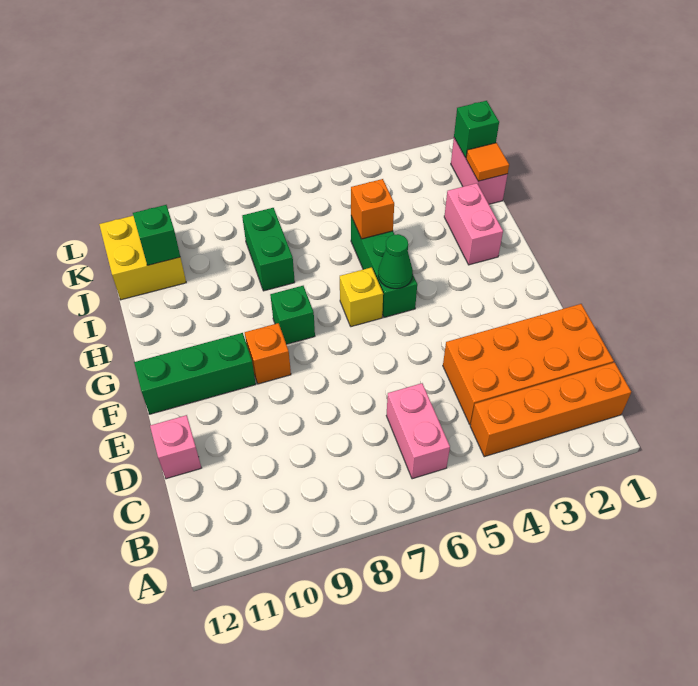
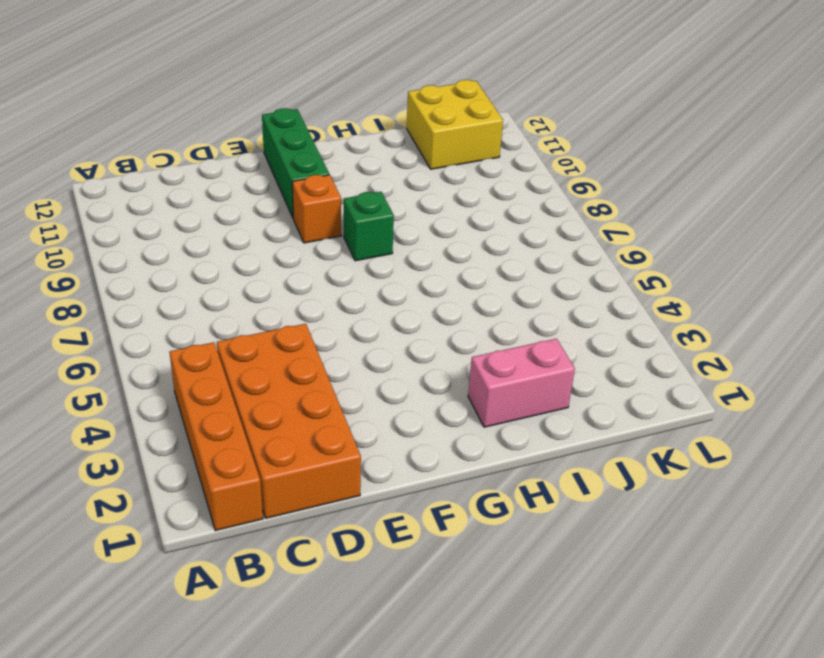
none -> pink 1x2 brick [386,383,450,479]
none -> pink 1x1 brick [150,415,201,479]
none -> green 1x3 brick [351,216,417,317]

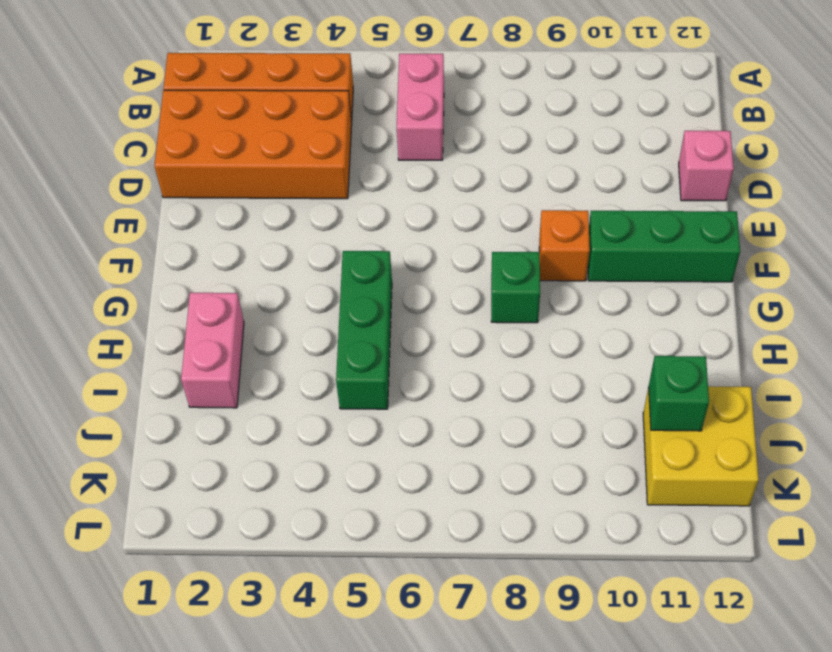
none -> yellow 1x1 brick [340,267,383,327]
none -> green 1x2 brick [242,208,295,291]
none -> pink 1x2 brick [451,138,508,204]

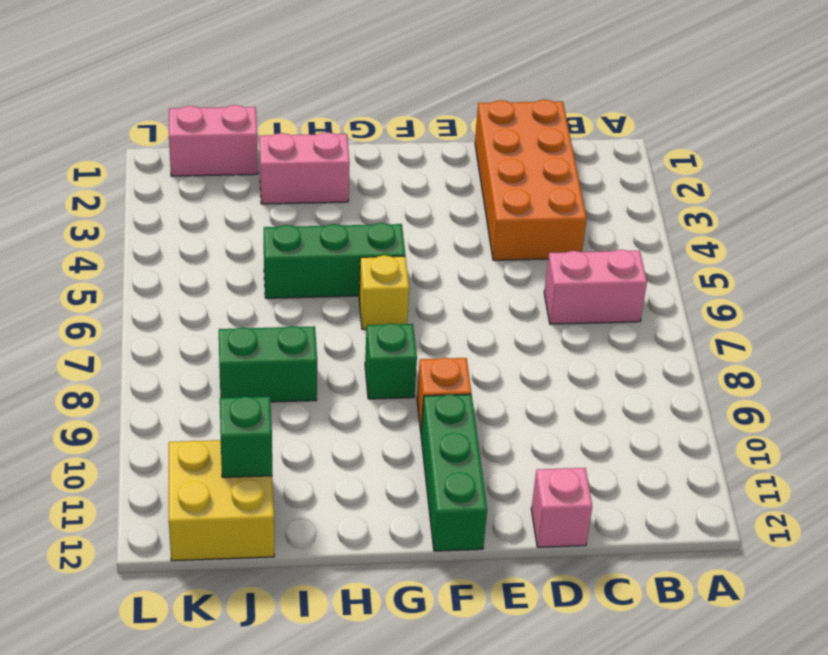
none -> orange 1x4 brick [470,362,631,457]
none -> green 1x1 cone [378,234,413,289]
none -> orange 1x1 brick [351,179,394,239]

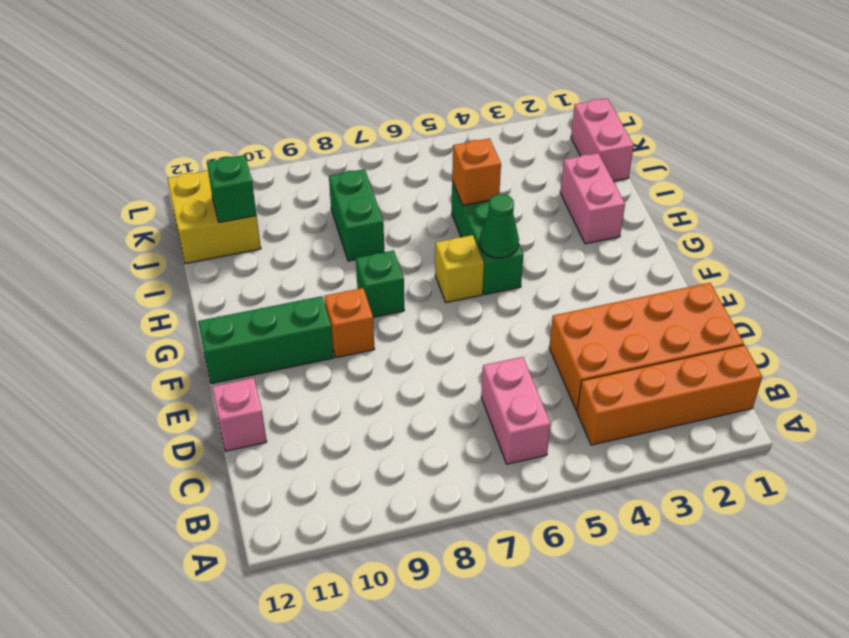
none -> orange 1x1 tile [466,143,509,181]
none -> green 1x1 brick [454,101,499,158]

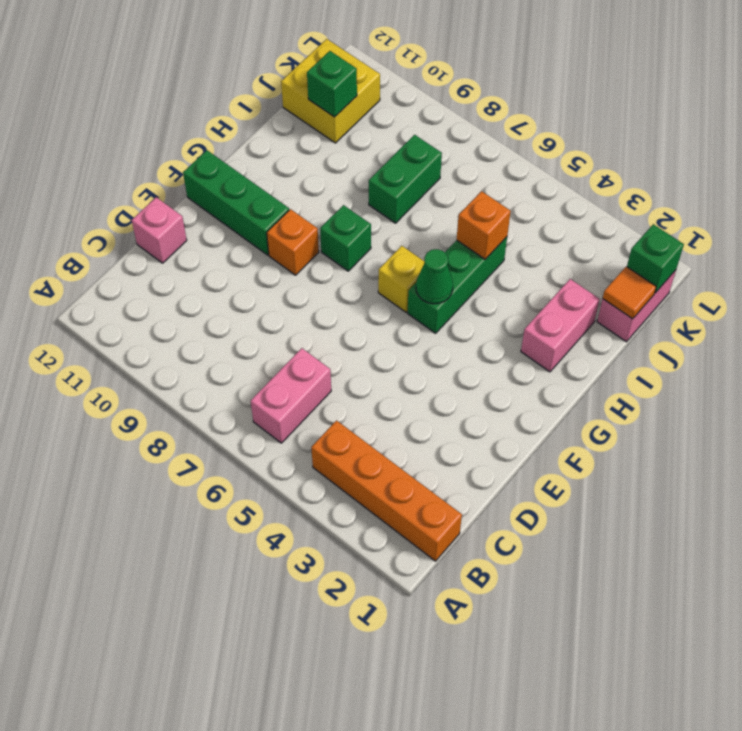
none -> orange 2x4 brick [443,304,614,425]

